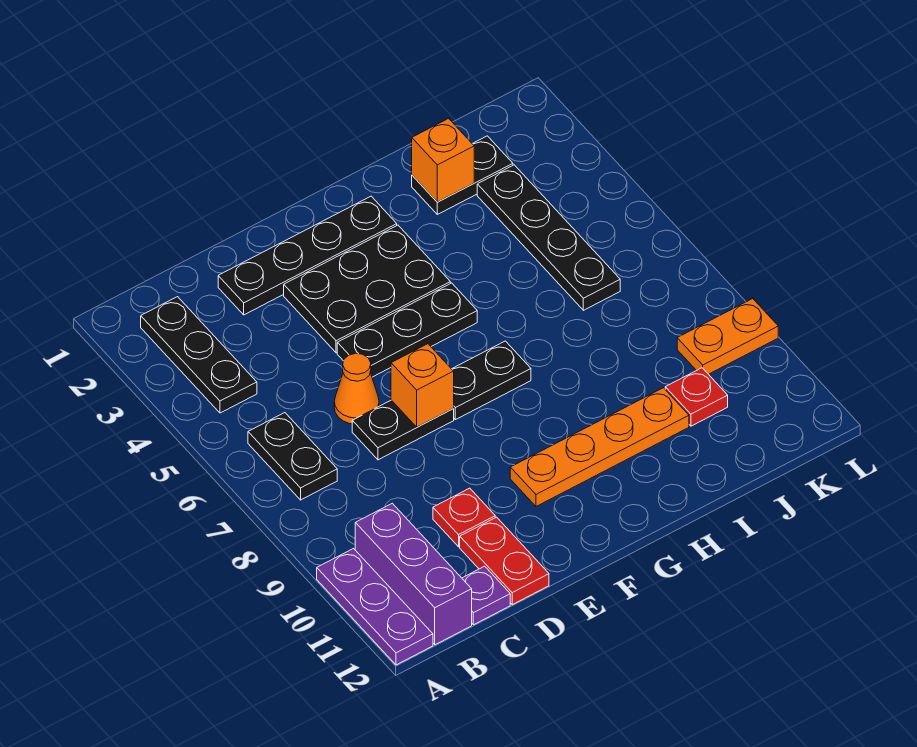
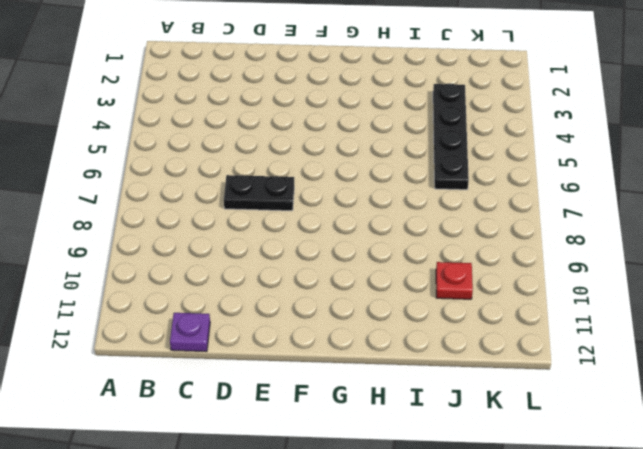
none -> purple 1x3 plate [317,549,433,665]
none -> black 1x3 plate [141,297,257,413]
none -> black 1x2 plate [248,413,337,500]

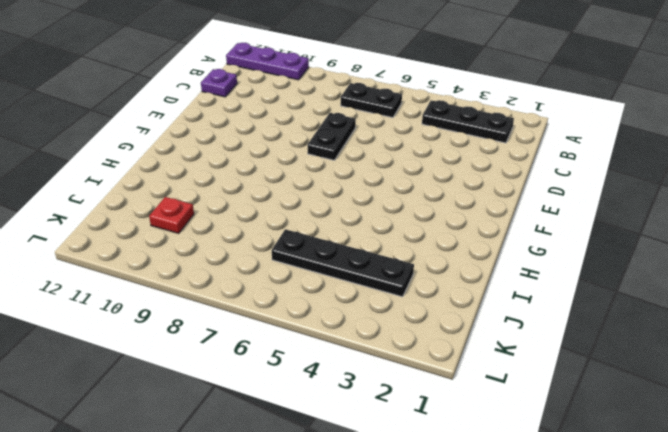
none -> purple 1x3 brick [355,503,472,645]
none -> black 1x4 plate [218,196,397,315]
none -> orange 1x1 cone [334,353,379,424]

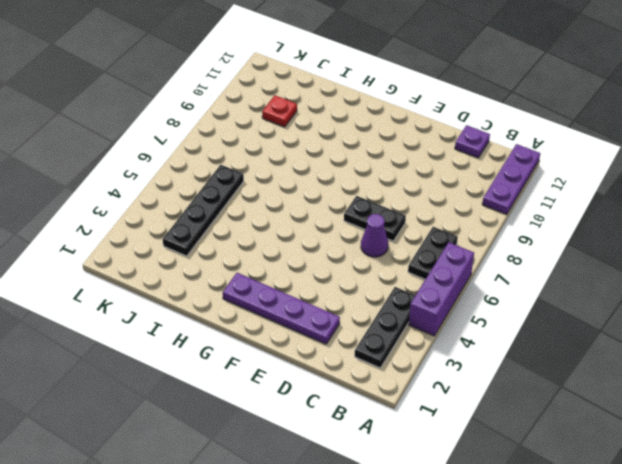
purple 1x3 brick [409,242,474,336] -> purple 1x3 brick moved to [355,503,472,645]
purple 1x4 plate [223,273,340,344] -> black 1x4 plate [218,196,397,315]
purple 1x1 cone [361,214,388,257] -> orange 1x1 cone [334,353,379,424]
none -> red 1x1 plate [433,488,495,547]
none -> red 1x2 plate [460,517,549,605]
none -> black 2x3 plate [284,225,450,353]

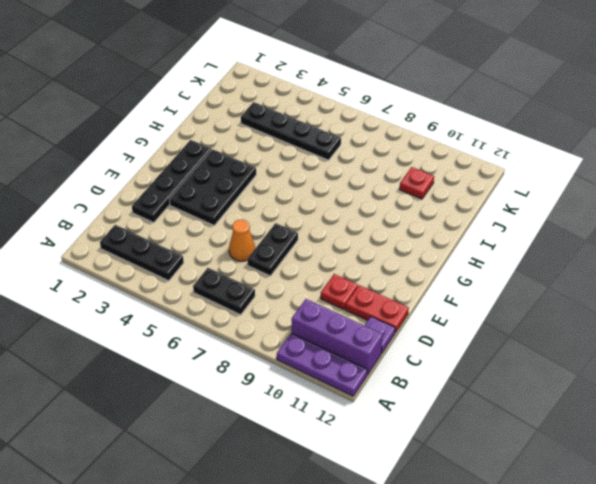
none -> black 1x3 plate [337,283,477,377]
none -> black 1x2 plate [452,341,531,420]
none -> orange 1x4 plate [510,388,689,506]

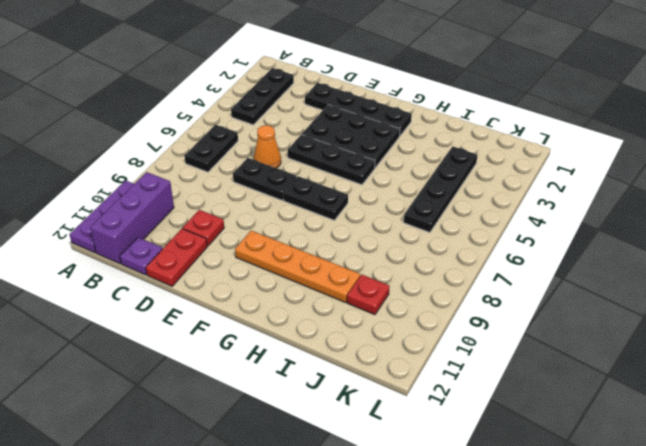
none -> black 1x2 plate [412,136,513,214]
none -> orange 1x2 plate [677,299,778,374]
none -> orange 1x1 brick [391,344,454,427]

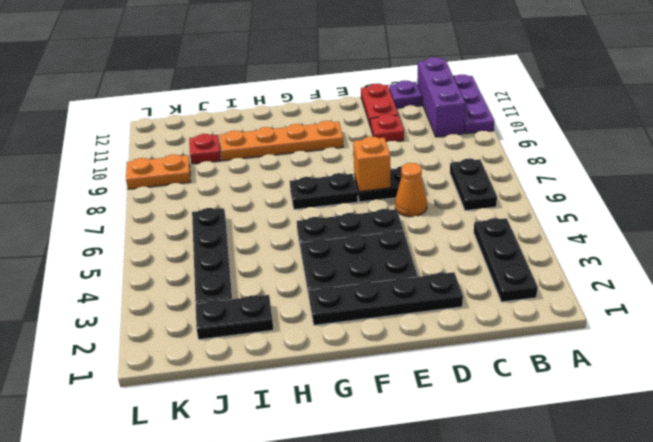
none -> orange 1x1 brick [412,119,474,202]

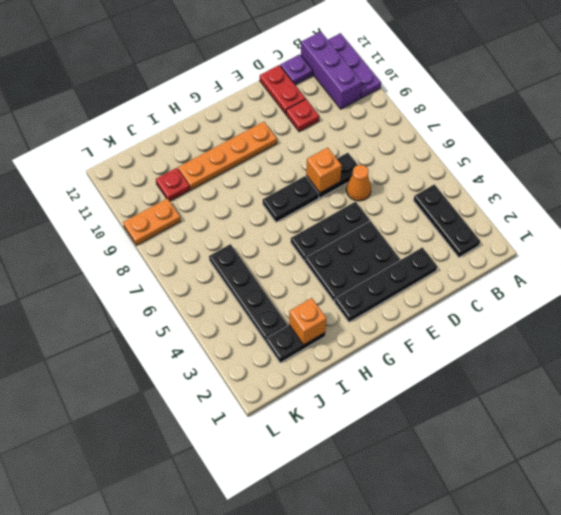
none -> black 1x2 plate [248,413,337,500]

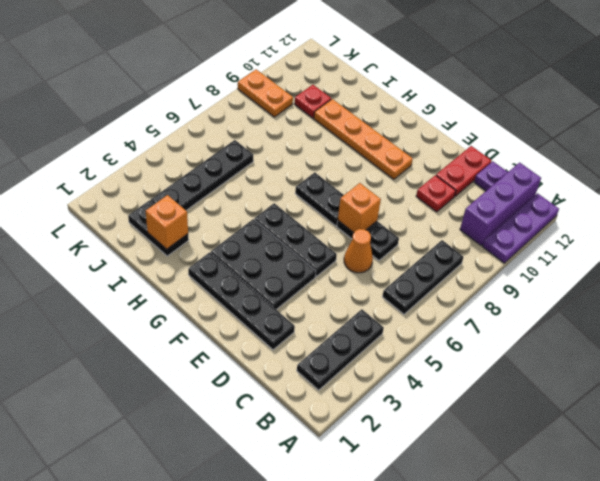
black 1x3 plate [382,240,463,314] -> black 1x2 plate [248,413,337,500]

